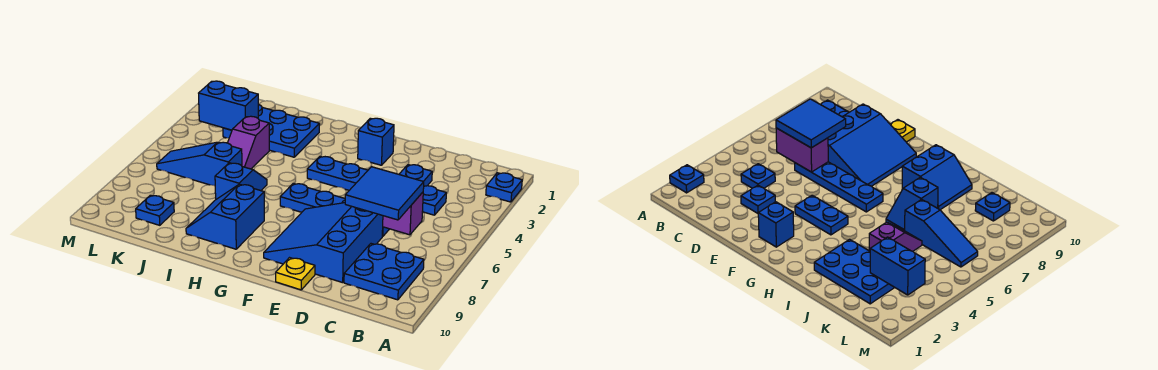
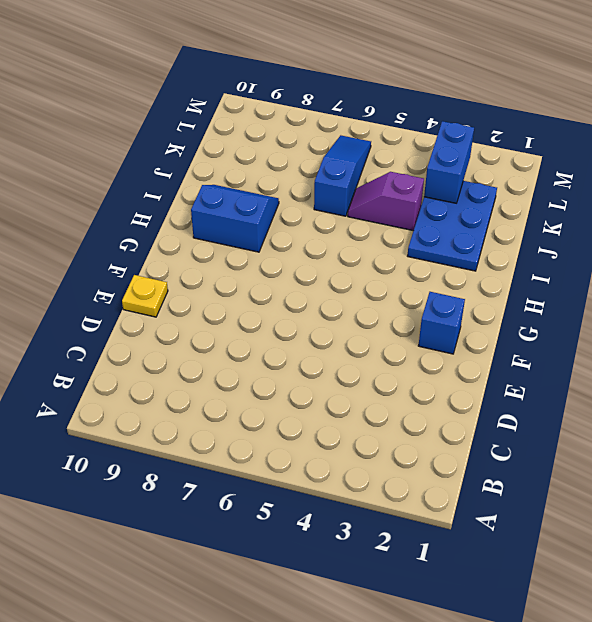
none -> blue 1x1 plate [486,173,522,202]
none -> blue 2x2 plate [344,244,424,300]
none -> blue 1x1 plate [422,186,446,215]

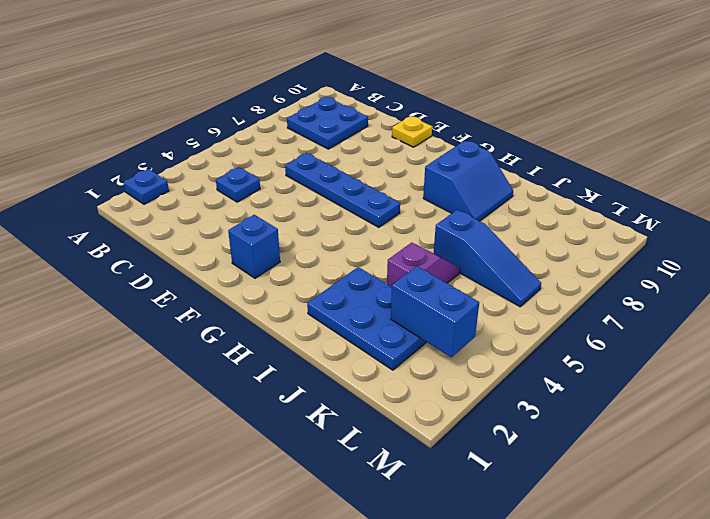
none -> blue 1x1 plate [399,165,432,186]
none -> blue 3x3 slope [264,203,383,283]
none -> blue 1x2 plate [307,157,368,190]

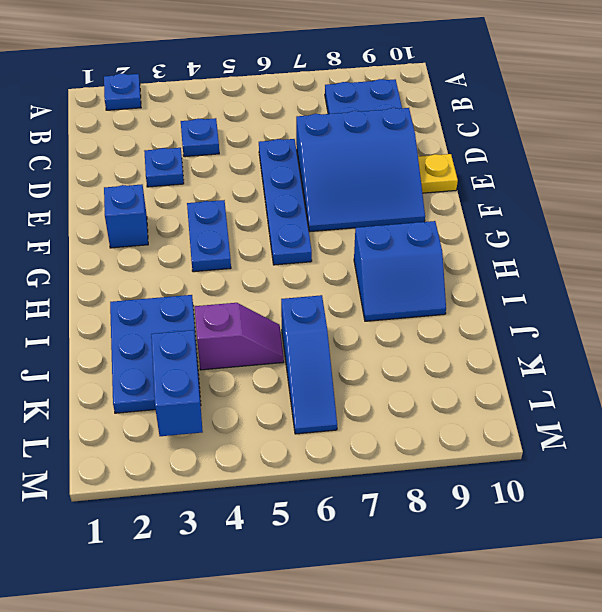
none -> blue 1x2 slope [215,163,267,199]
none -> blue 1x1 plate [136,195,174,225]
none -> purple 1x2 brick [383,192,423,235]

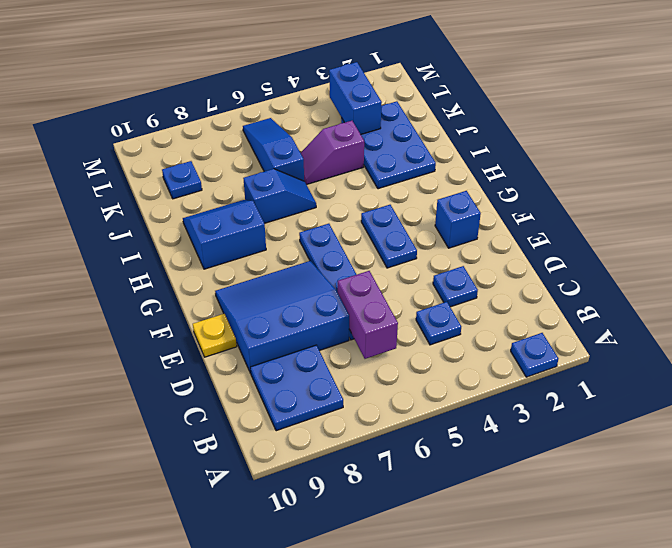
none -> blue 2x2 tile [345,167,424,220]

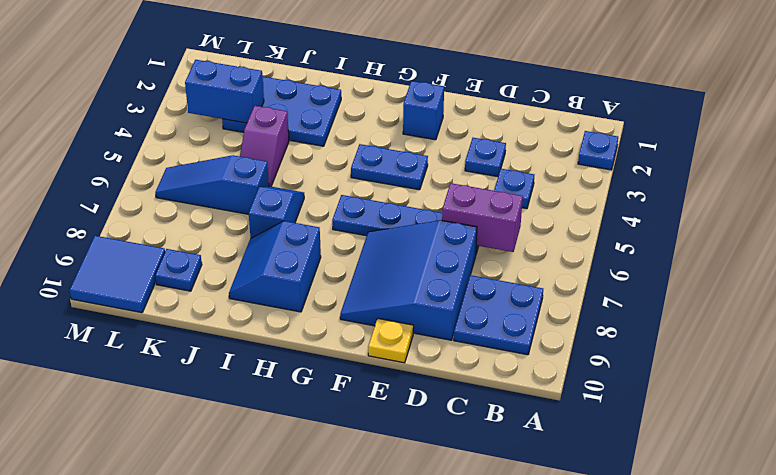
blue 2x2 tile [70,236,165,313] -> blue 2x2 tile moved to [345,167,424,220]

